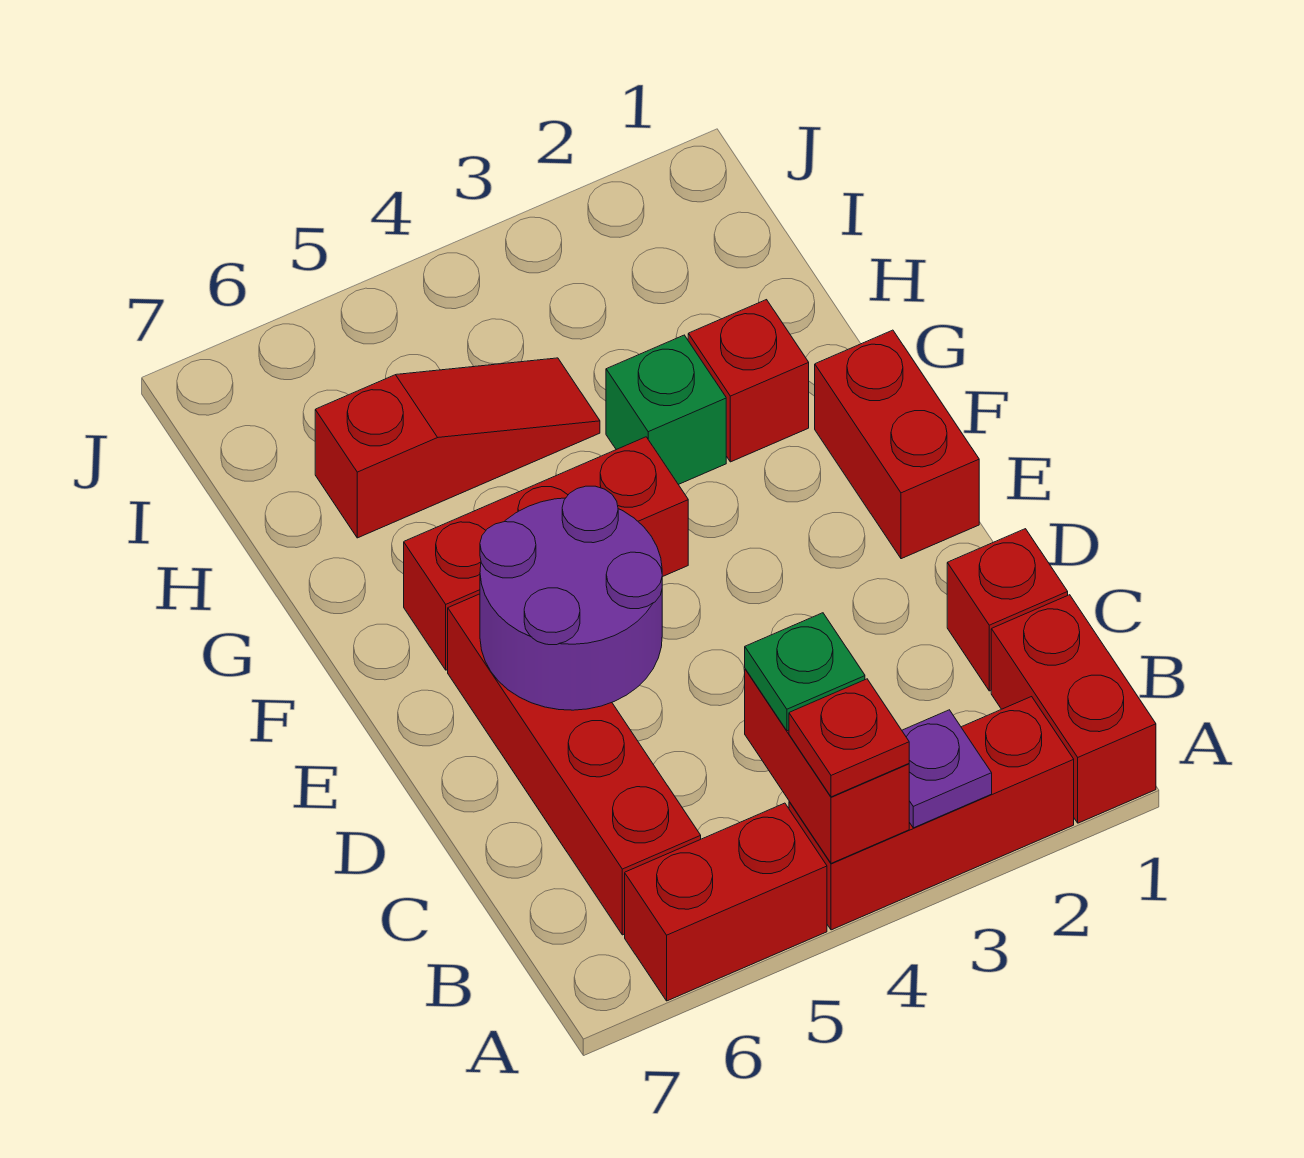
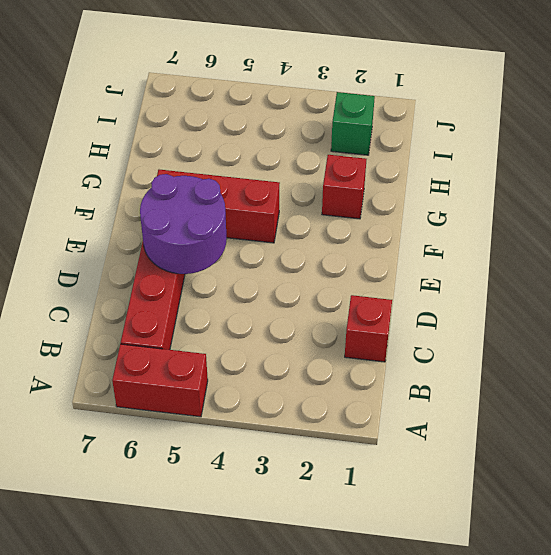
green 1x1 brick [331,92,375,155] -> green 1x1 brick moved to [606,335,726,485]
none -> red 1x2 brick [991,595,1156,823]
none -> red 1x3 brick [789,697,1074,930]
none -> red 1x2 brick [815,330,979,559]

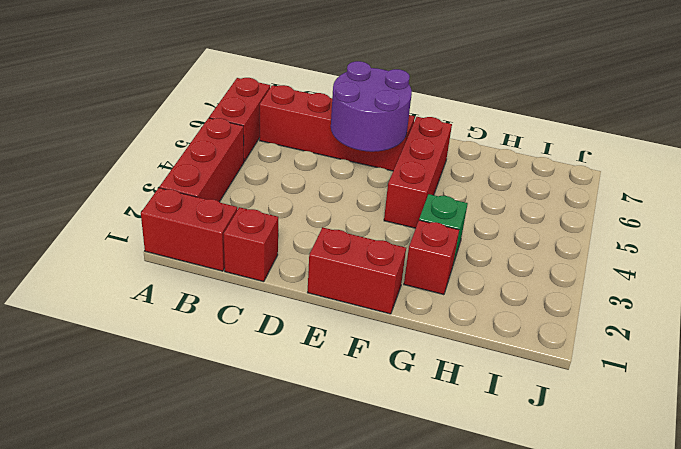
none -> red 1x3 slope [315,358,600,538]
none -> purple 1x1 plate [902,710,992,828]
none -> red 1x2 brick [745,669,909,863]

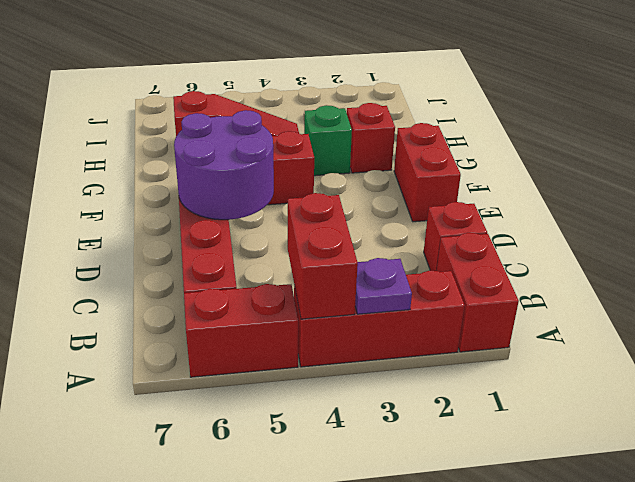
none -> red 1x1 plate [789,679,909,797]
none -> green 1x1 plate [745,613,865,731]

